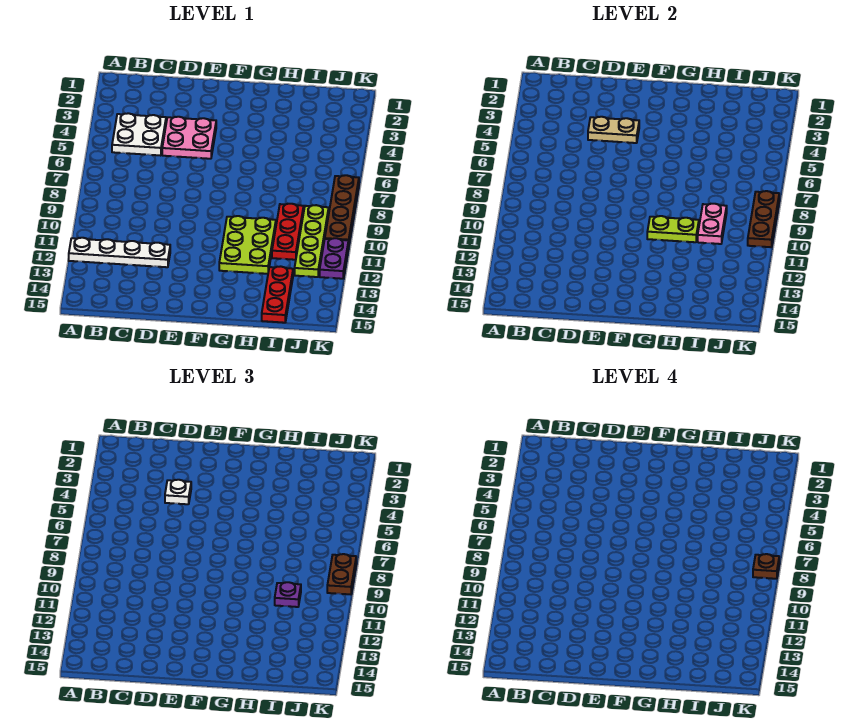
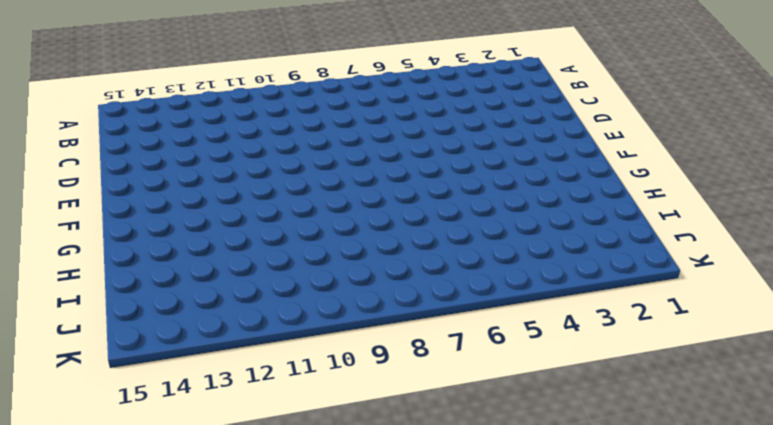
none -> white 1x4 plate [69,238,170,267]
none -> white 2x2 plate [112,113,166,156]
none -> pink 2x2 plate [162,117,216,159]

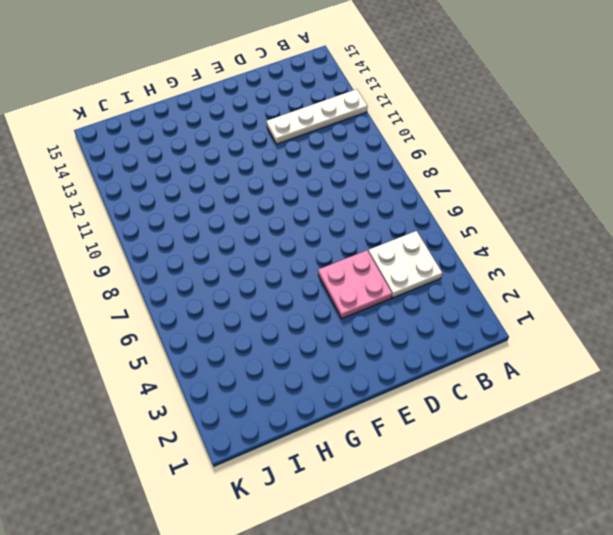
none -> lime 2x3 plate [219,216,276,274]
none -> red 1x3 plate [272,204,304,260]
none -> red 1x3 plate [262,266,293,323]

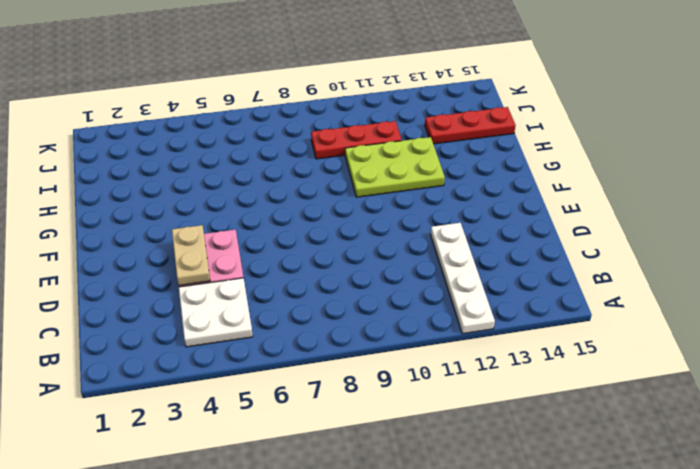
none -> lime 1x4 plate [295,205,329,277]
none -> brown 1x4 plate [325,175,359,242]
none -> purple 1x2 plate [320,238,349,279]

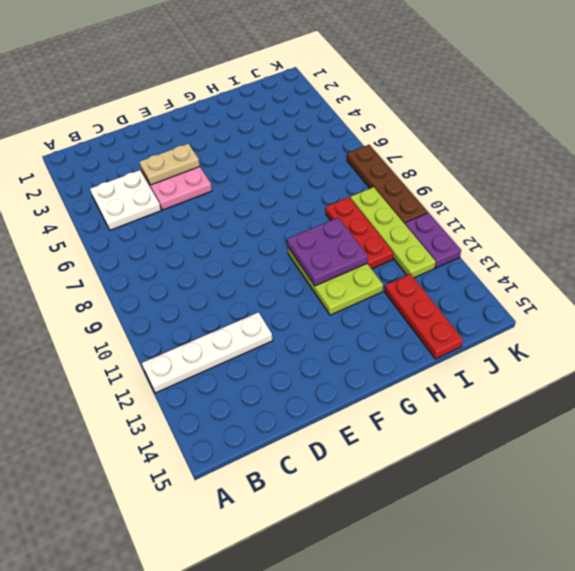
purple 2x2 plate [287,218,368,286] -> lime 1x2 plate [647,216,699,242]
none -> pink 1x2 plate [698,204,727,244]
none -> brown 1x3 plate [748,191,779,247]
none -> white 1x1 plate [165,480,191,504]

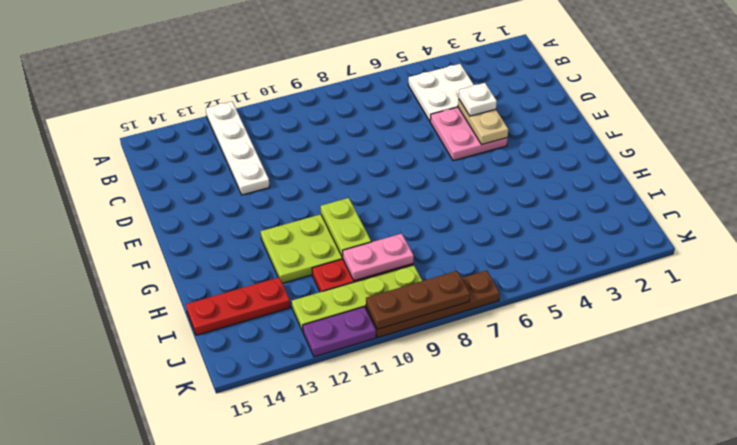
none -> purple 1x1 plate [275,582,301,607]
none -> brown 1x2 plate [327,554,356,594]
none -> brown 1x1 plate [753,554,779,579]

